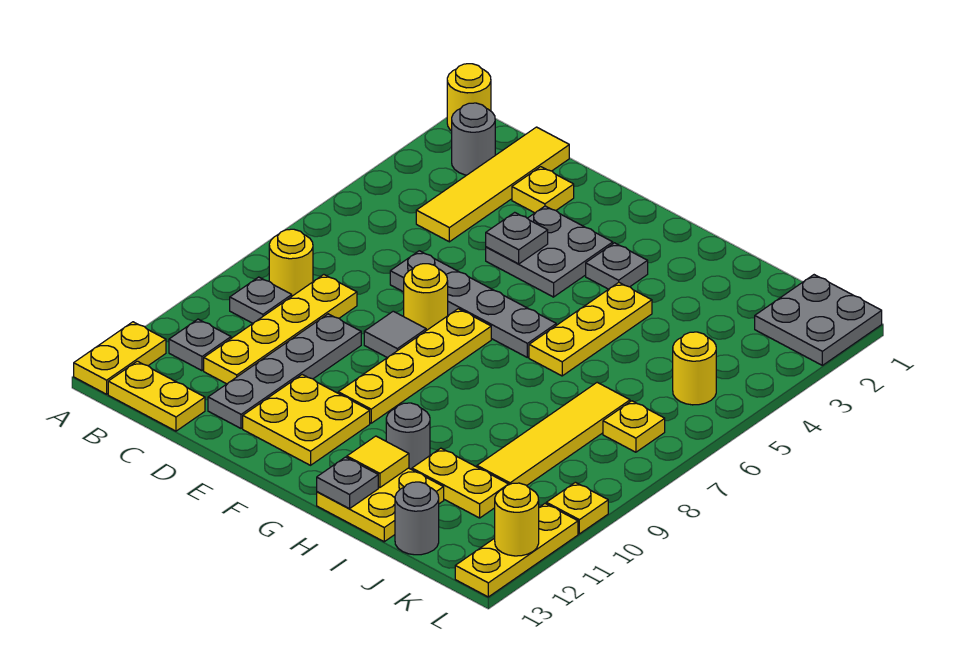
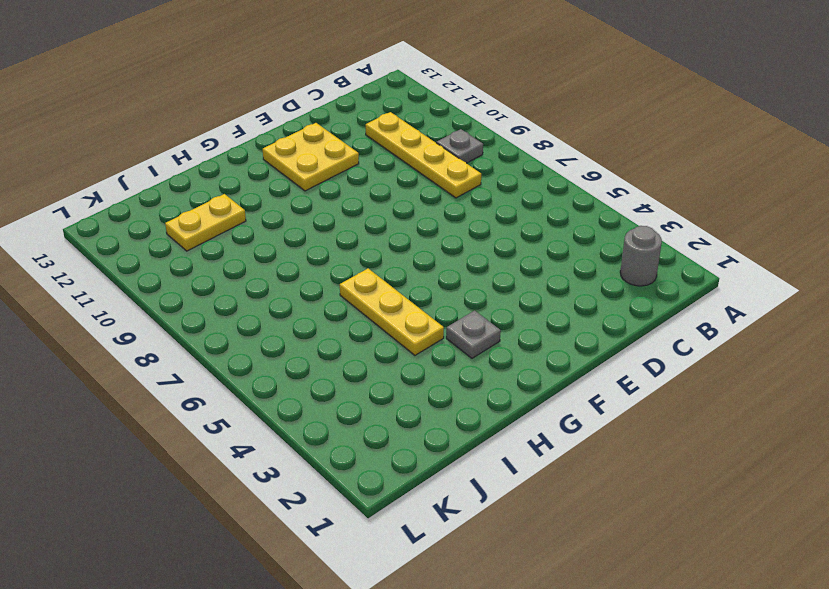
none -> yellow 1x1 round brick [447,64,491,131]
none -> yellow 1x2 plate [74,322,166,394]
none -> yellow 1x1 round brick [269,229,313,296]
none -> grey 1x1 plate [169,319,231,371]

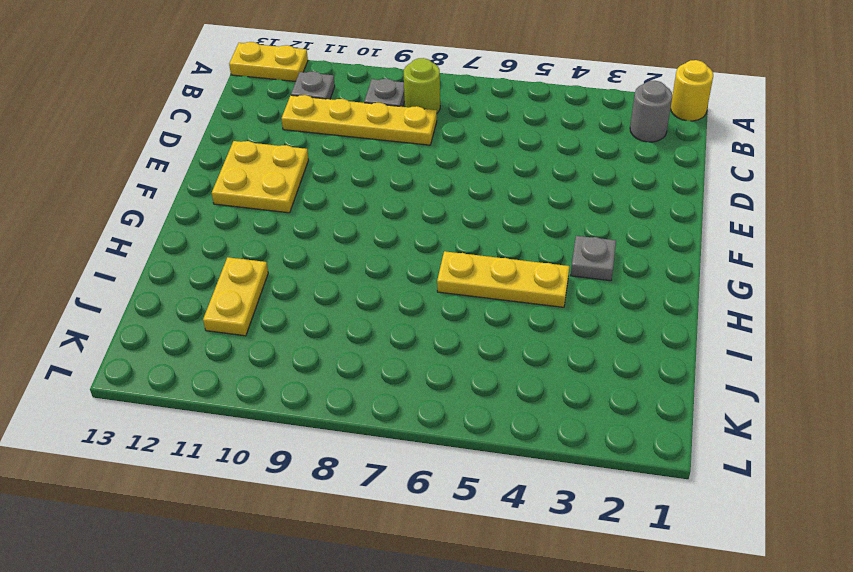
lime 1x1 round brick [404,58,440,113] -> yellow 1x1 round brick [269,229,313,296]
none -> yellow 1x2 plate [108,361,205,431]
none -> yellow 1x4 tile [416,127,569,242]
none -> yellow 1x1 plate [512,167,574,213]
none -> grey 1x4 plate [390,251,556,357]

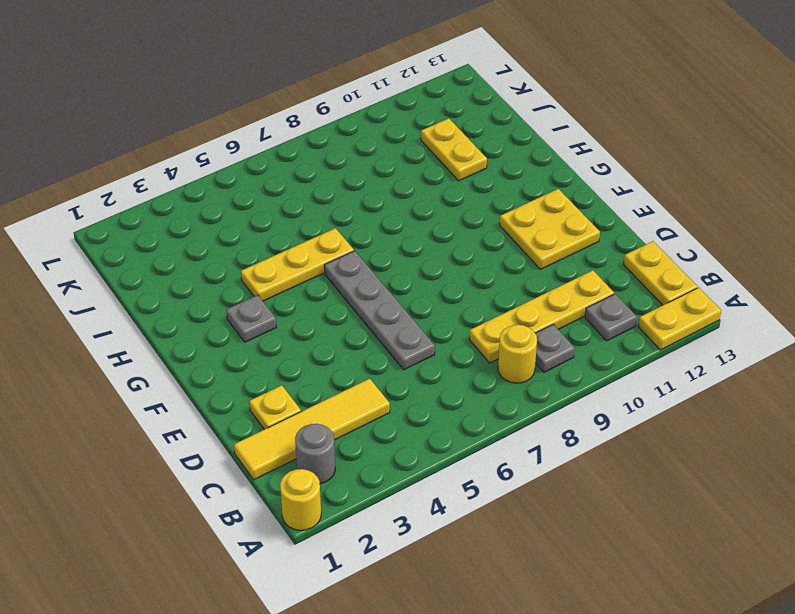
none -> grey 1x4 plate [208,314,361,428]
none -> grey 2x2 plate [486,206,613,297]
none -> yellow 1x1 round brick [404,264,448,330]
none -> grey 1x1 tile [364,311,426,358]

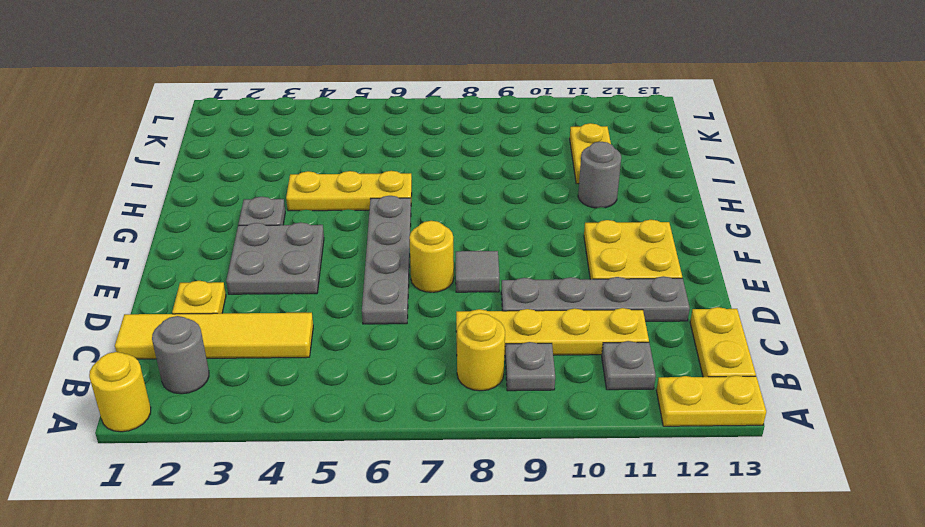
none -> yellow 1x4 plate [338,309,491,423]
none -> yellow 2x2 plate [317,468,444,542]
none -> yellow 1x4 tile [477,382,630,486]
none -> grey 1x1 round brick [395,482,439,555]

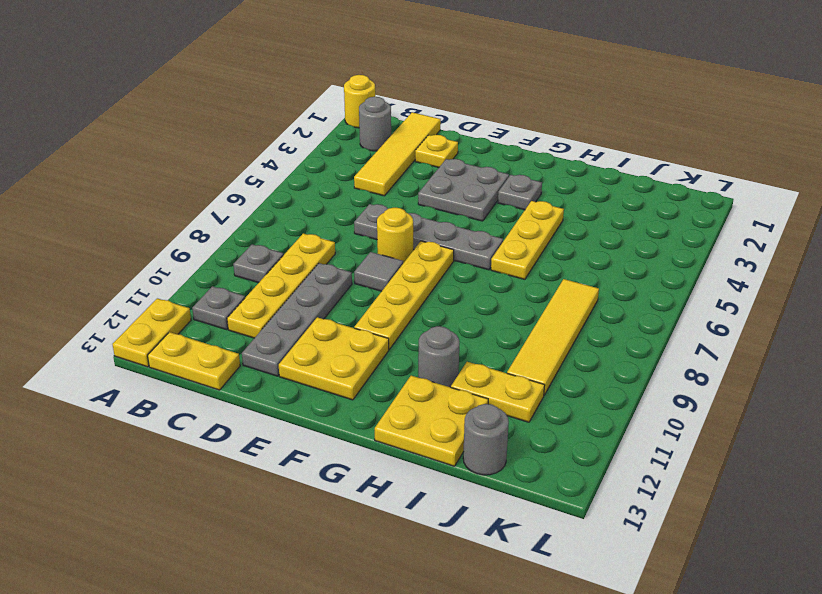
none -> yellow 1x1 round brick [269,229,313,296]
none -> grey 2x2 plate [755,275,882,365]
none -> yellow 1x1 round brick [673,332,716,405]
none -> yellow 1x1 plate [603,401,665,452]

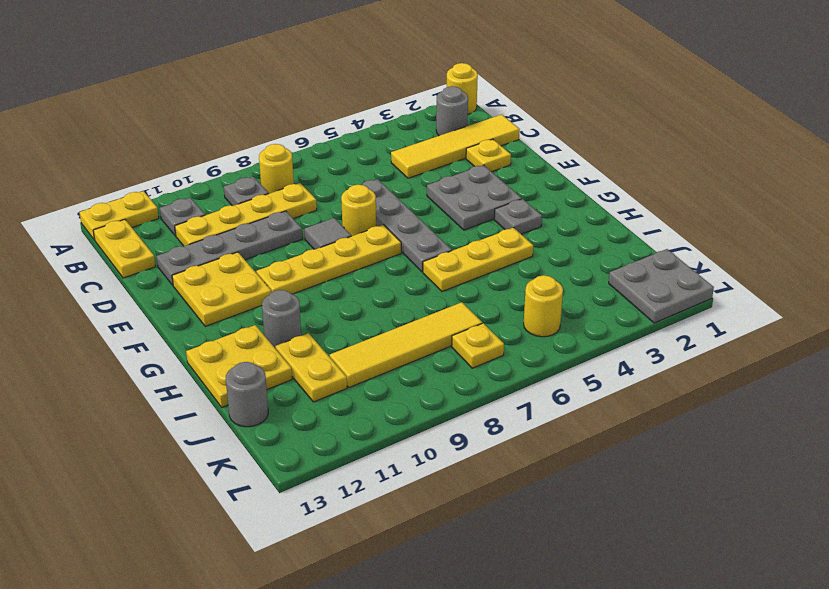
none -> yellow 1x1 plate [546,482,608,534]
none -> yellow 1x3 plate [455,504,578,597]
none -> grey 1x1 plate [486,212,548,264]
none -> yellow 1x1 tile [347,436,409,488]

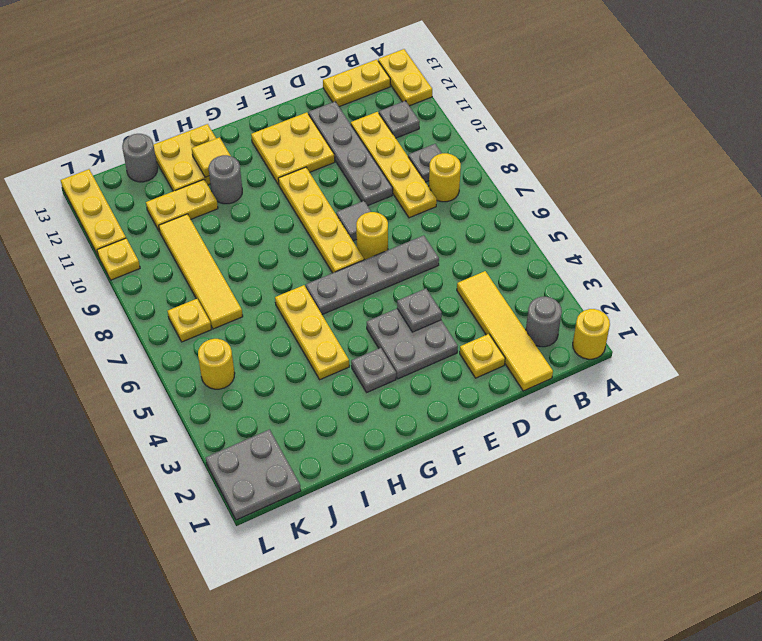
none -> grey 1x1 plate [317,457,378,509]
none -> yellow 1x1 round brick [495,483,539,556]

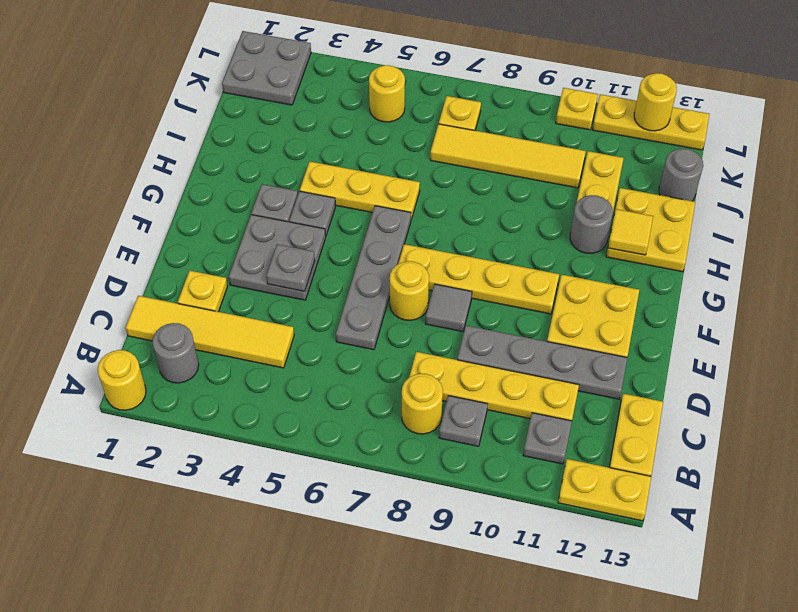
grey 1x1 plate [289,191,336,235] -> grey 1x1 plate moved to [317,457,378,509]

